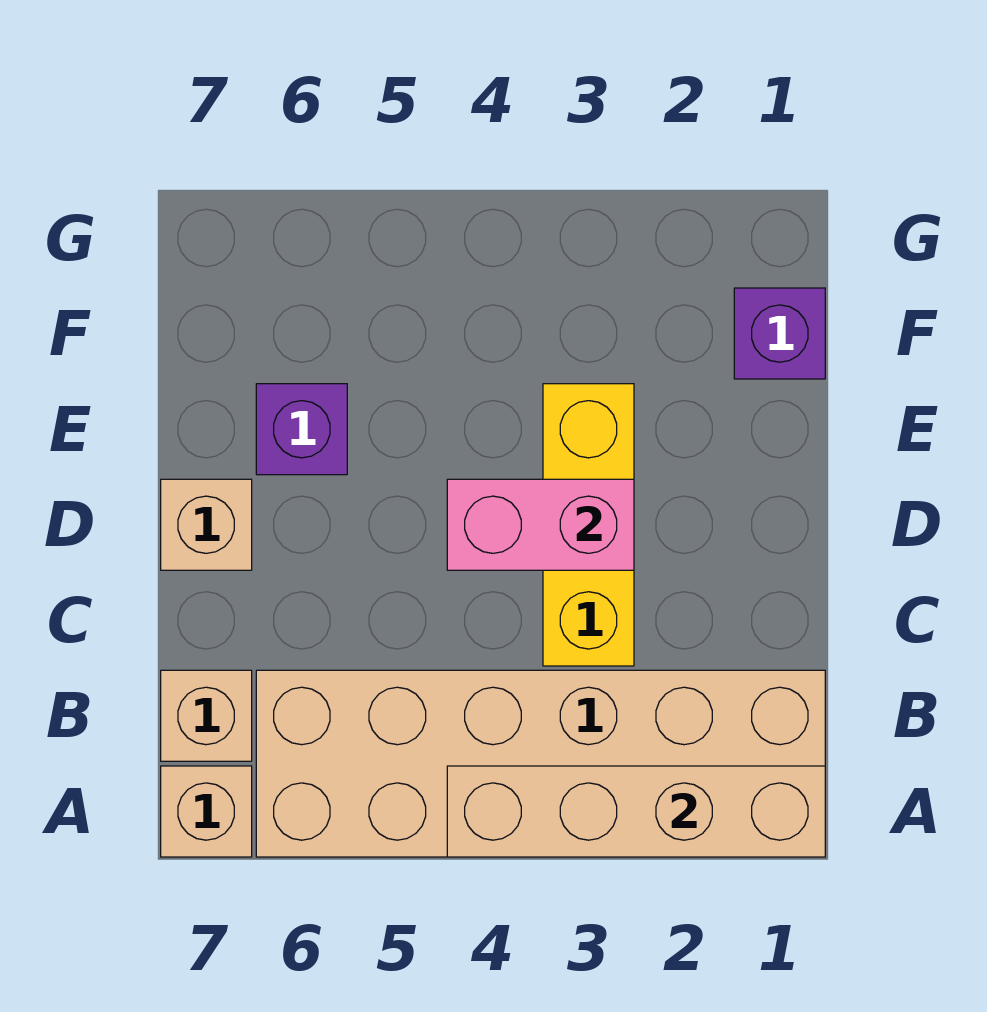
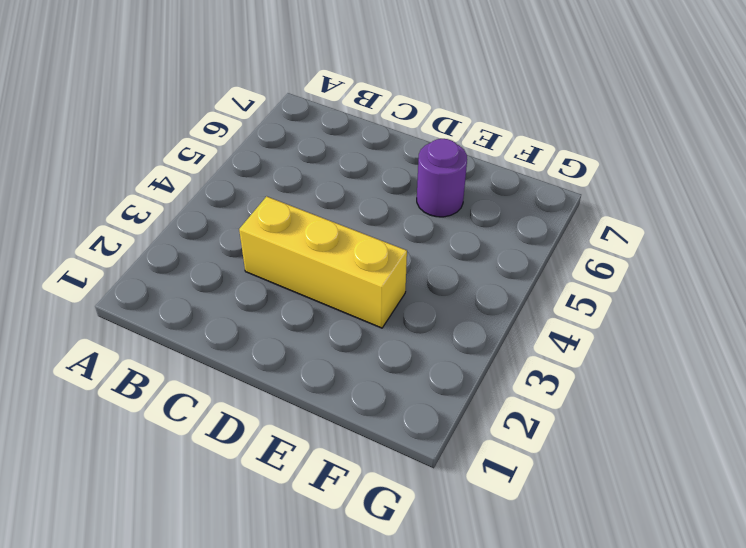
purple 1x1 round brick [417,139,467,217] -> purple 1x1 brick [256,384,347,475]
none -> tan 2x6 brick [256,670,825,857]
none -> tan 1x1 brick [161,766,252,857]

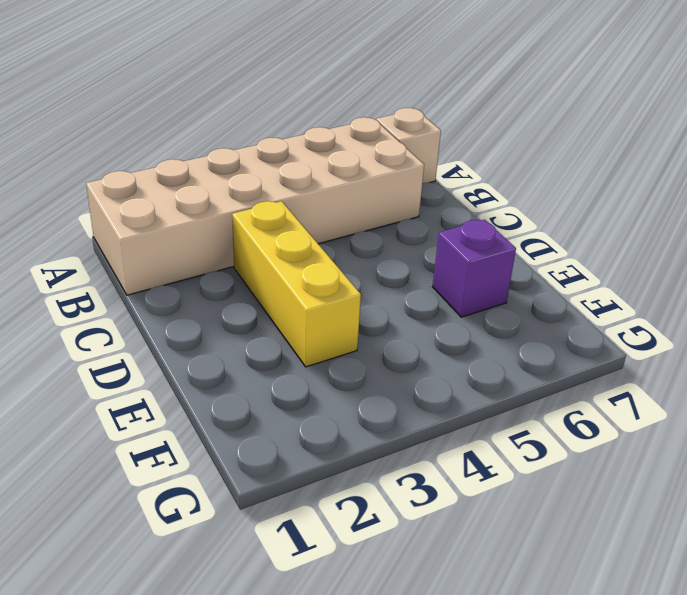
none -> tan 1x1 brick [161,670,252,761]
none -> tan 1x1 brick [161,479,252,570]

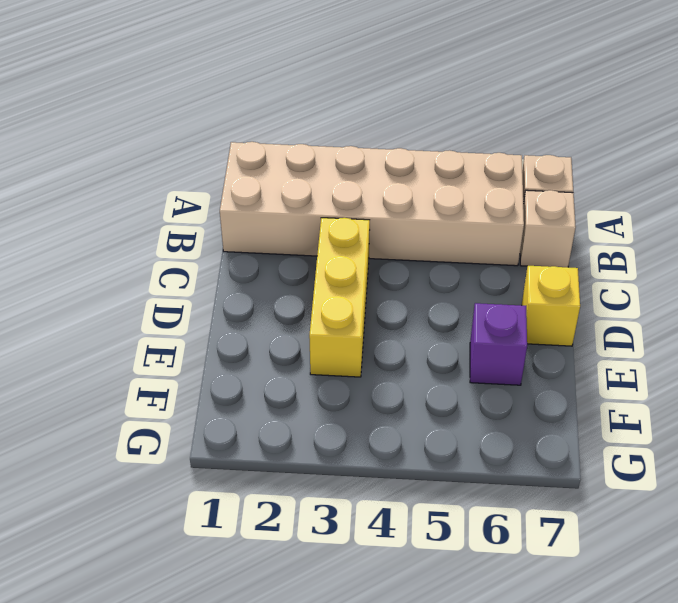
yellow 1x1 brick [522,266,580,346] -> tan 1x1 brick [161,479,252,570]
none -> purple 1x1 brick [734,288,825,379]
none -> tan 1x4 brick [447,766,825,857]

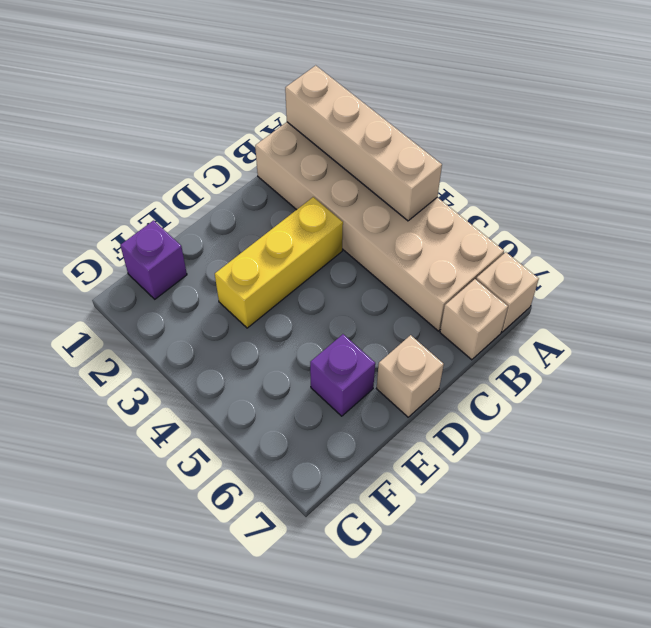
none -> pink 1x2 brick [447,479,634,570]

